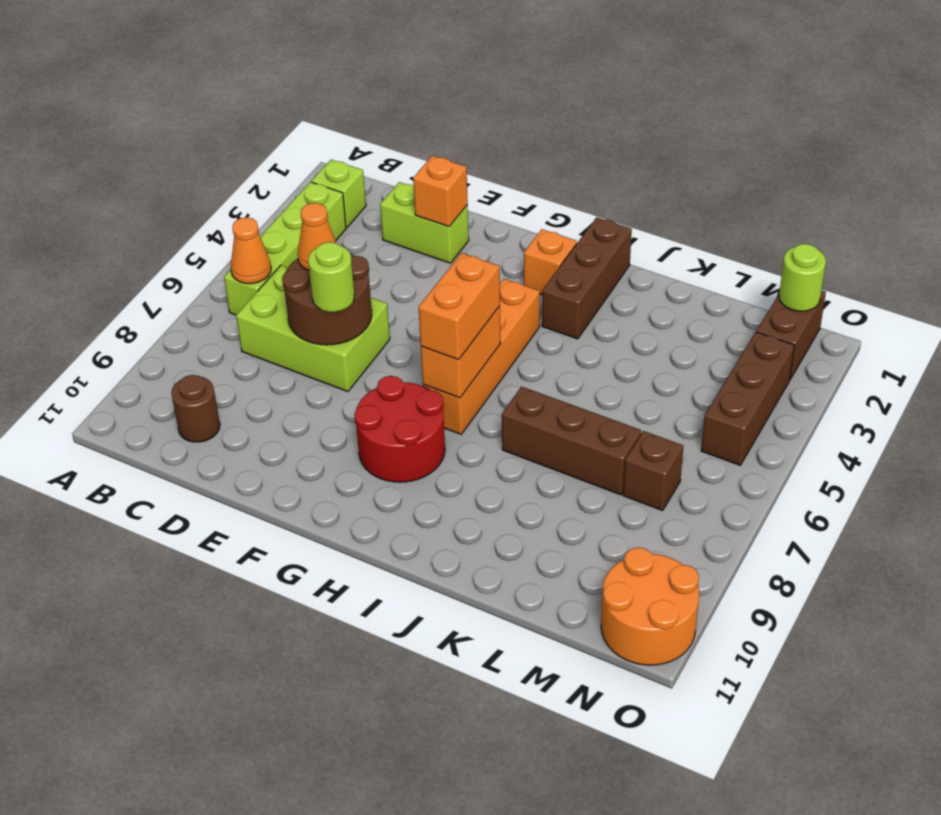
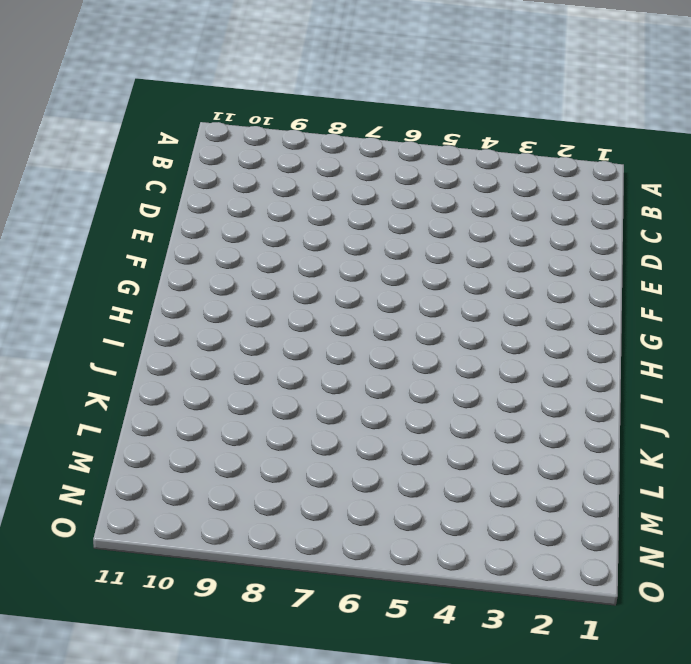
none -> lime 1x1 brick [311,160,366,228]
none -> lime 1x4 brick [224,182,346,315]
none -> lime 2x3 brick [236,265,390,392]

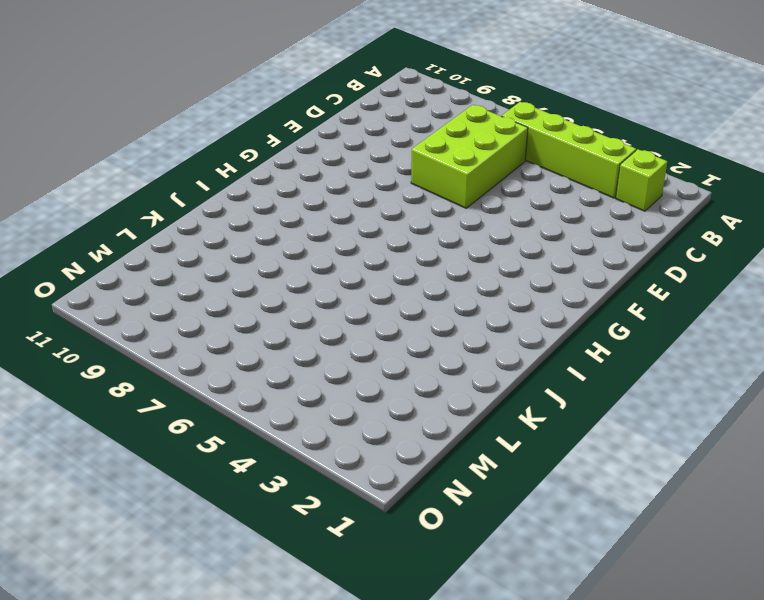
none -> brown 1x1 round brick [171,375,220,442]
none -> lime 1x2 brick [380,182,469,263]
none -> red 2x2 round brick [354,376,445,482]

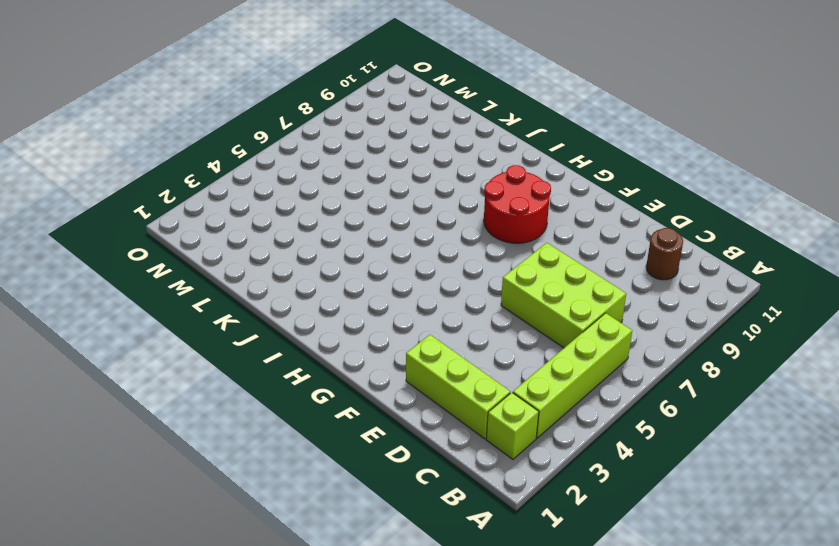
lime 1x3 brick [406,335,510,439] -> lime 1x2 brick [380,182,469,263]
none -> orange 1x1 brick [524,229,577,295]
none -> orange 1x4 brick [423,279,540,434]
none -> brown 1x3 brick [542,217,632,339]

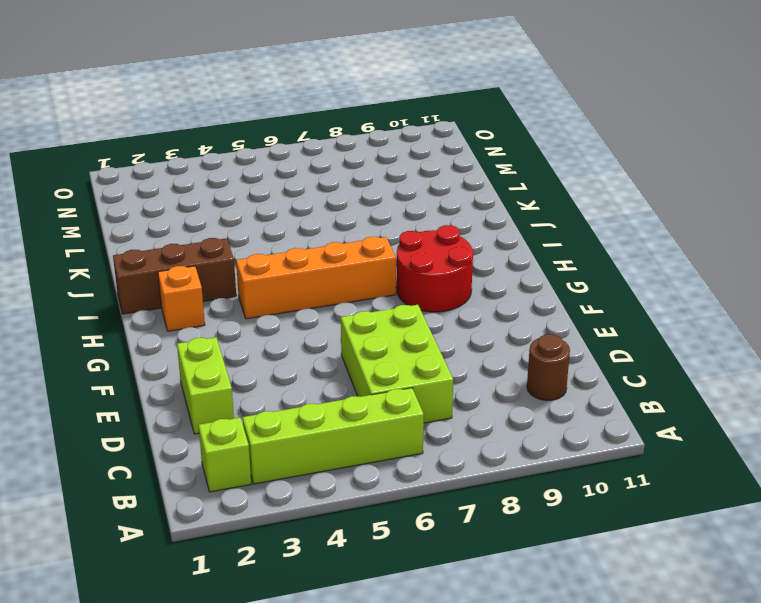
none -> brown 1x3 brick [502,387,641,495]
none -> brown 1x1 brick [623,431,683,511]
none -> brown 1x2 brick [756,290,826,379]

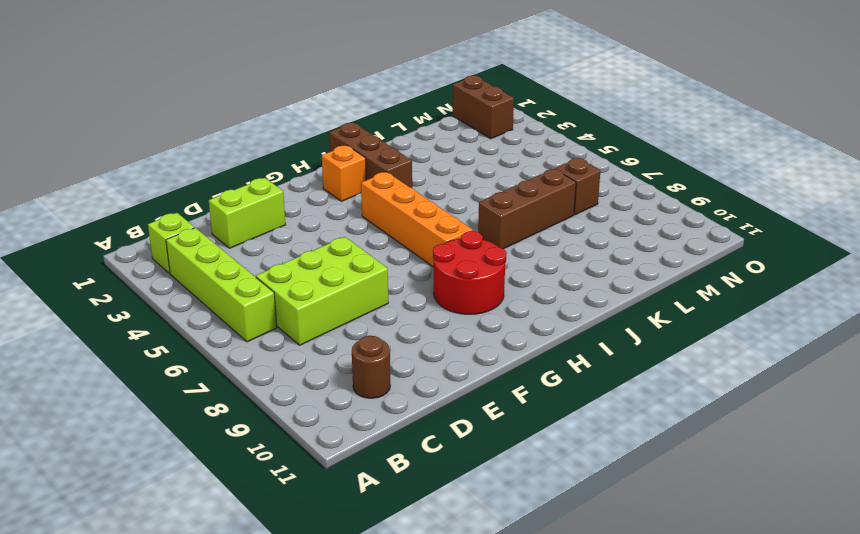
none -> brown 1x3 brick [701,332,794,465]
none -> orange 2x2 round brick [601,547,699,665]
none -> orange 1x1 cone [231,217,271,284]

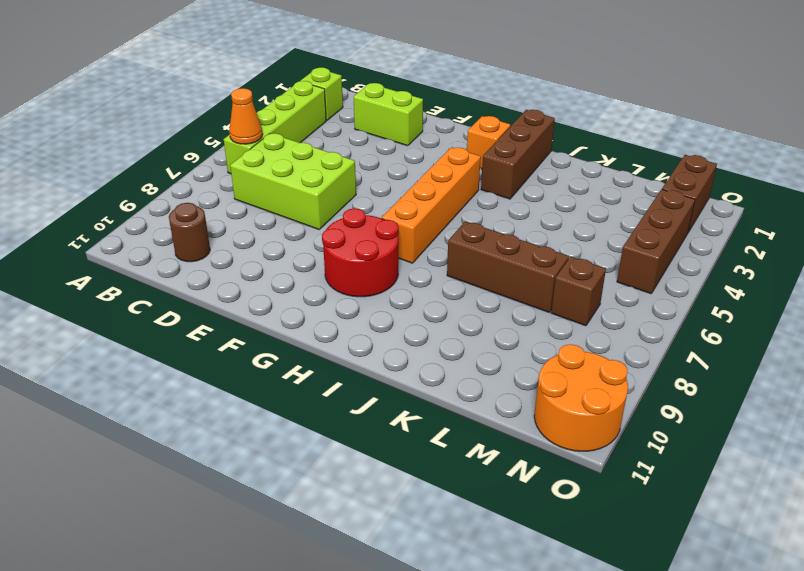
none -> brown 2x2 round brick [282,254,372,345]
none -> orange 1x1 brick [413,156,468,227]
none -> orange 1x2 brick [421,306,501,398]

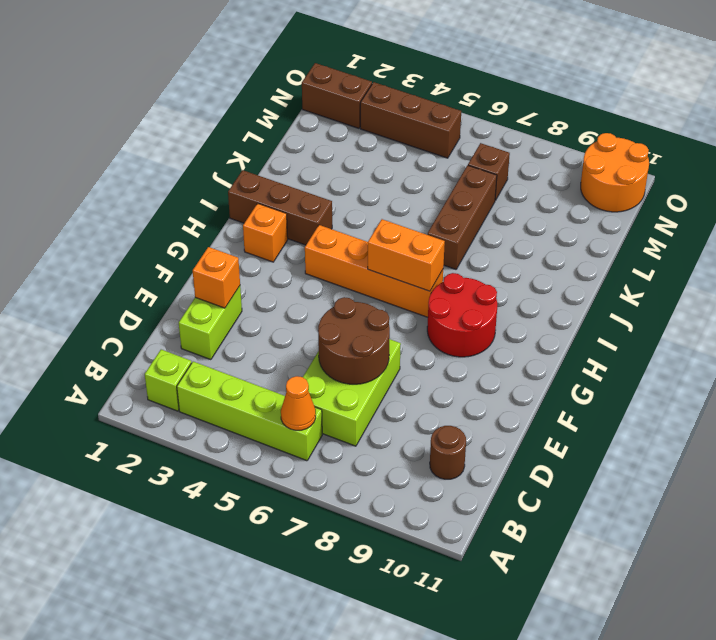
none -> lime 1x1 round brick [779,244,826,311]
none -> orange 1x1 cone [297,203,336,270]
none -> lime 1x1 round brick [308,242,354,312]

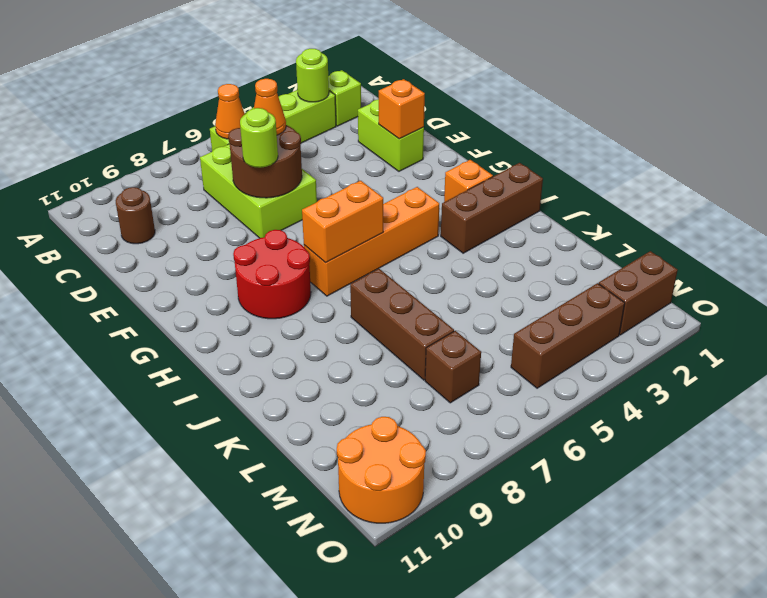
lime 1x1 round brick [296,49,329,102] -> lime 1x1 round brick moved to [779,244,826,311]
none -> orange 1x2 brick [418,253,500,360]

